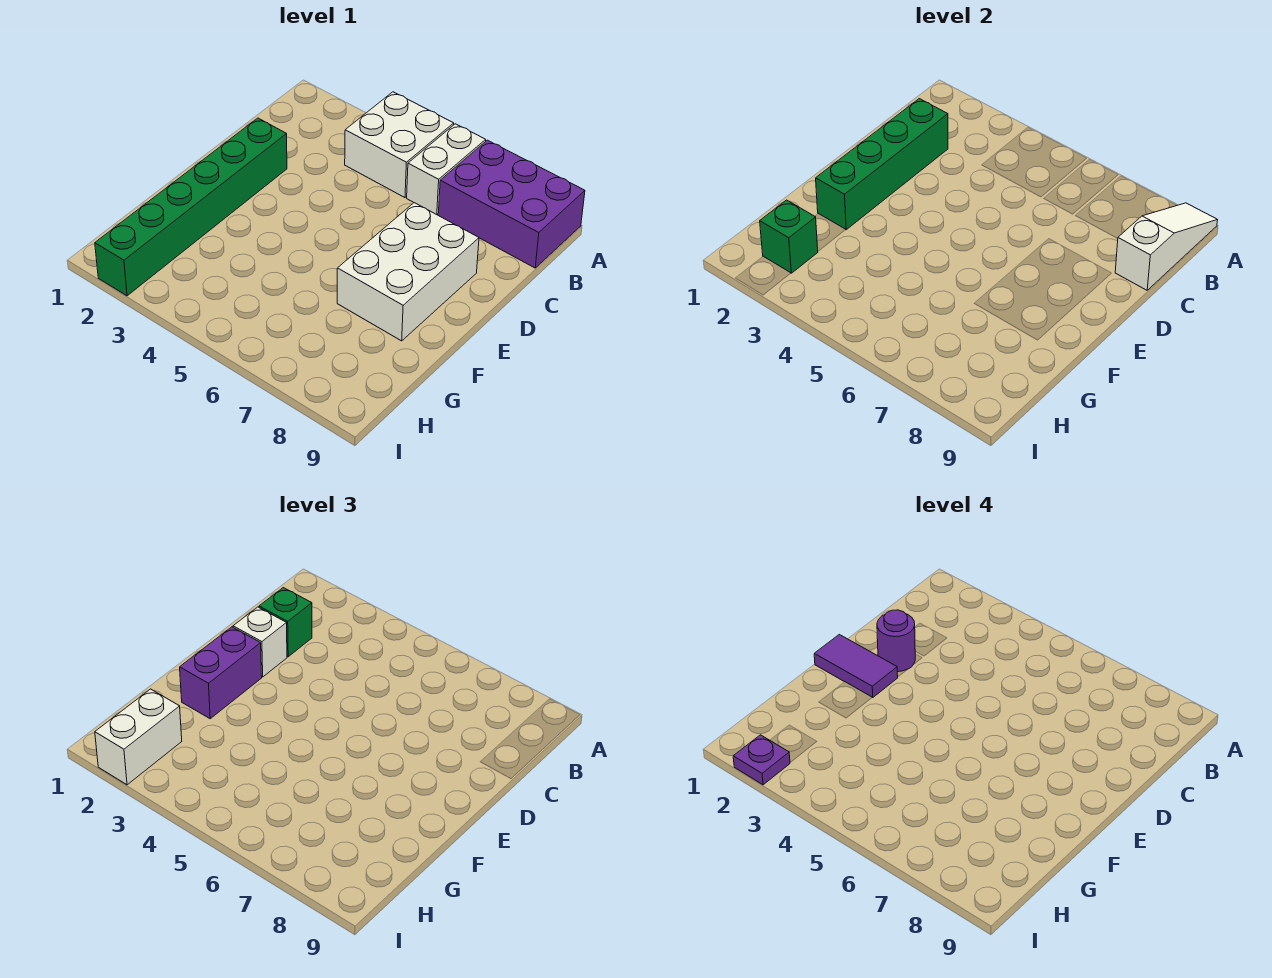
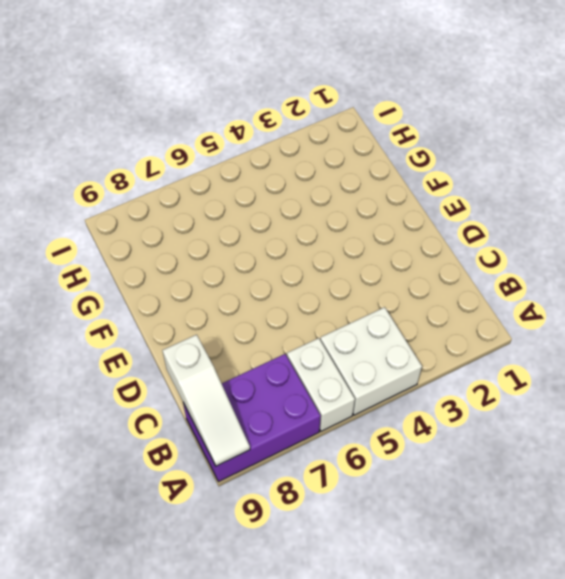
none -> green 1x6 brick [95,118,287,296]
none -> white 2x3 brick [337,203,479,341]
none -> green 1x4 brick [816,99,948,230]

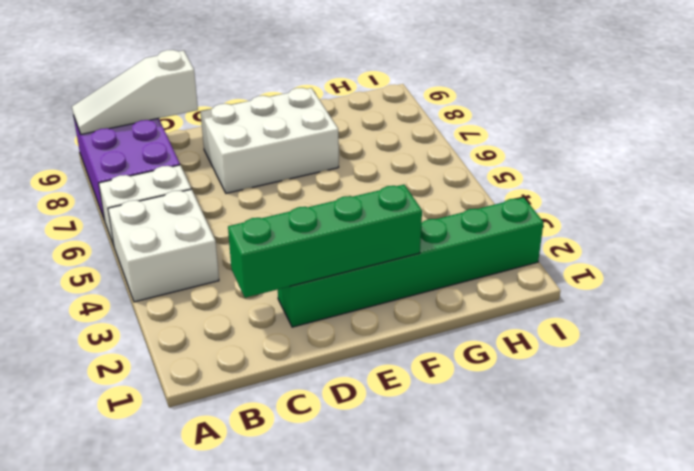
none -> green 1x1 brick [760,200,818,273]
none -> green 1x1 brick [259,588,312,657]
none -> white 1x1 brick [233,607,287,677]

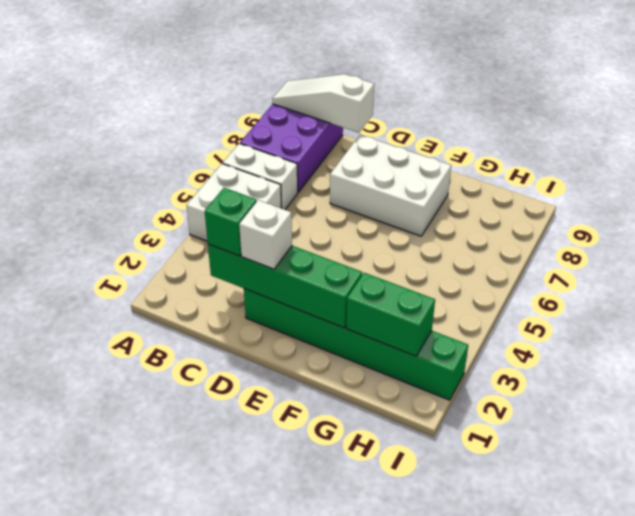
green 1x2 brick [346,273,435,356] -> green 1x1 brick [760,200,818,273]
none -> purple 1x2 brick [180,627,262,719]
none -> white 1x2 brick [95,689,182,785]
none -> purple 1x1 round brick [877,610,916,672]

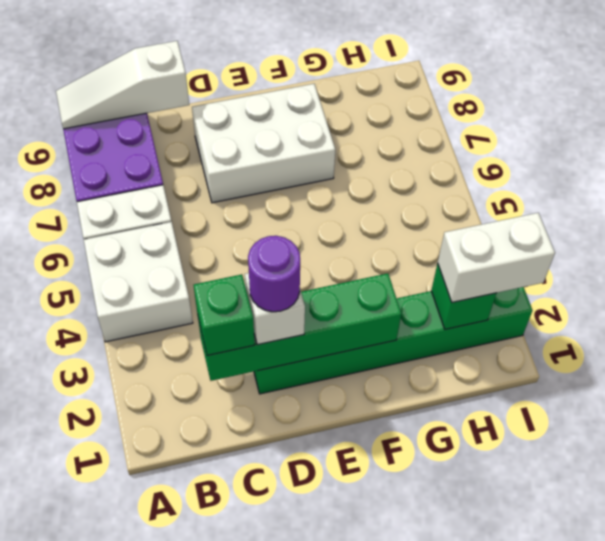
none -> purple 1x2 brick [180,627,262,719]
none -> purple 1x2 tile [814,634,898,698]
none -> purple 1x1 plate [733,735,790,785]

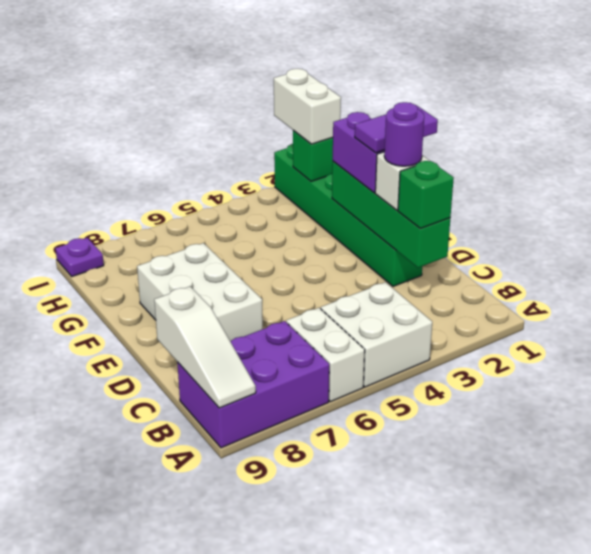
purple 1x1 plate [55,238,104,276] -> purple 1x1 plate moved to [733,735,790,785]

